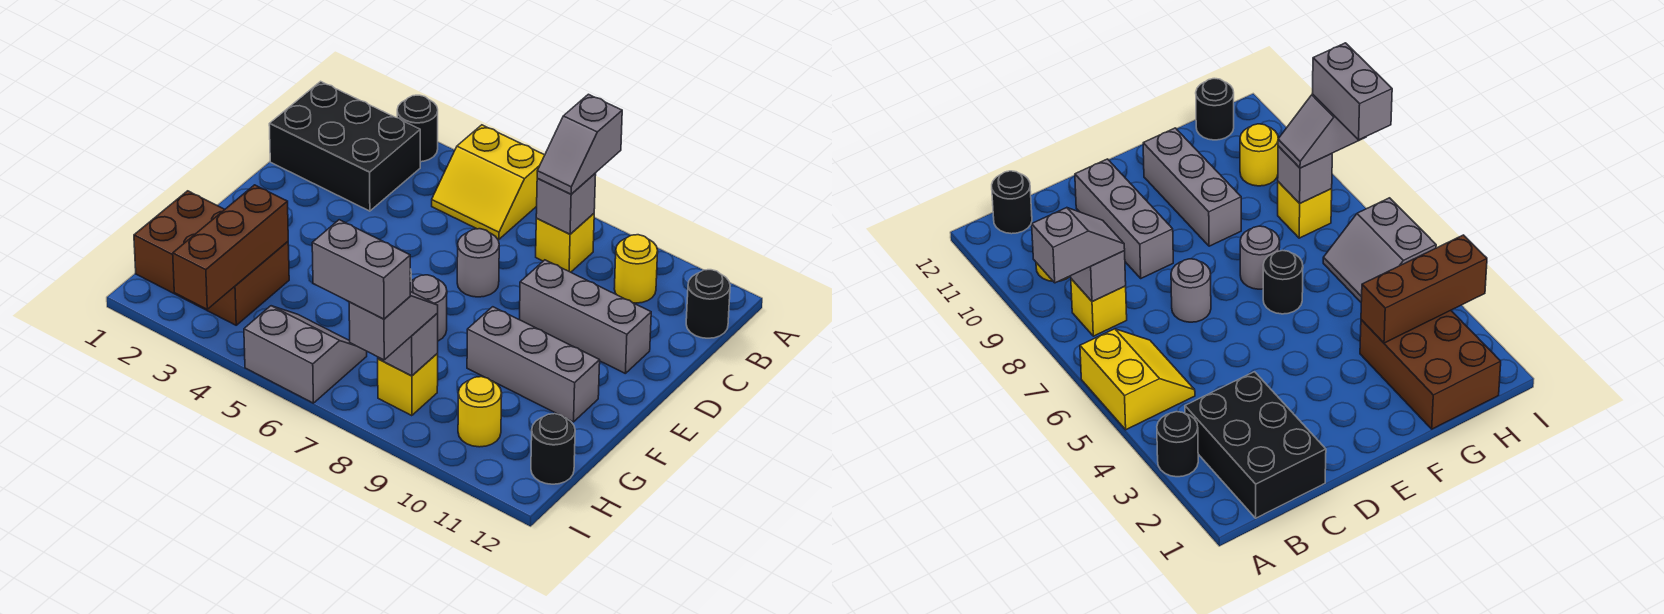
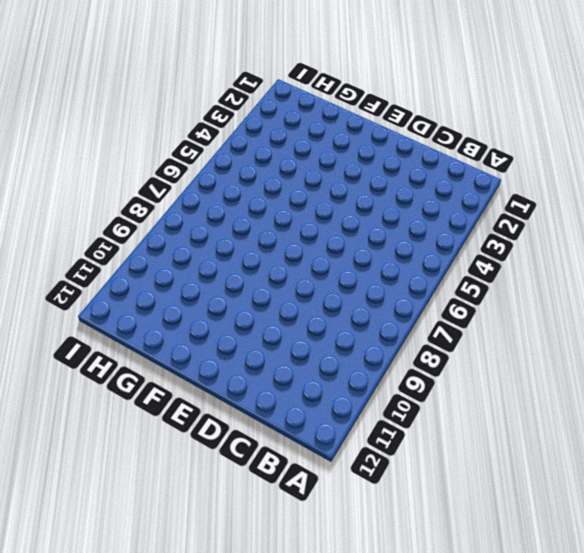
none -> black 1x1 round brick [397,95,438,162]
none -> yellow 2x2 slope [432,125,545,239]
none -> black 2x3 brick [269,81,420,211]

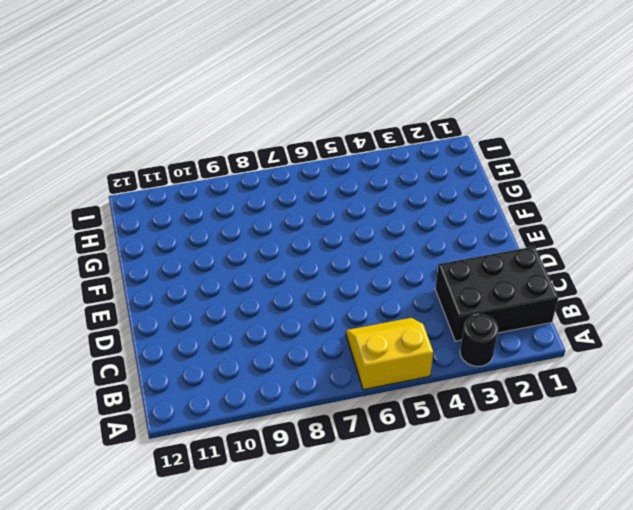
none -> yellow 1x1 brick [536,214,594,272]
none -> yellow 1x1 round brick [614,235,658,303]
none -> black 1x1 round brick [686,270,730,338]

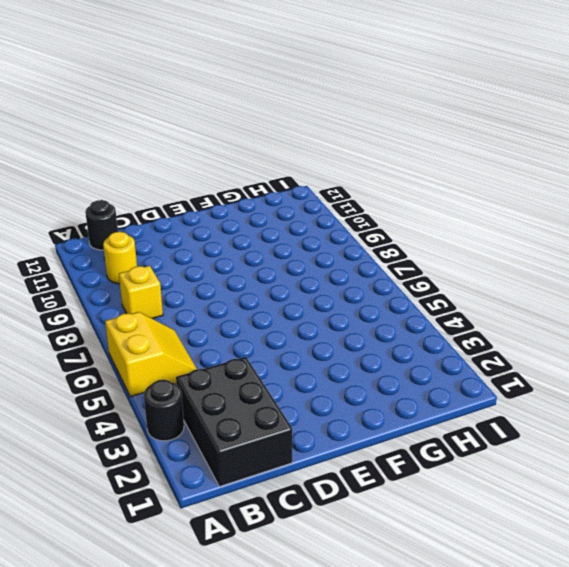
none -> grey 1x1 round brick [457,229,499,297]
none -> grey 1x3 brick [519,260,651,373]
none -> black 1x1 round brick [1263,250,1303,314]

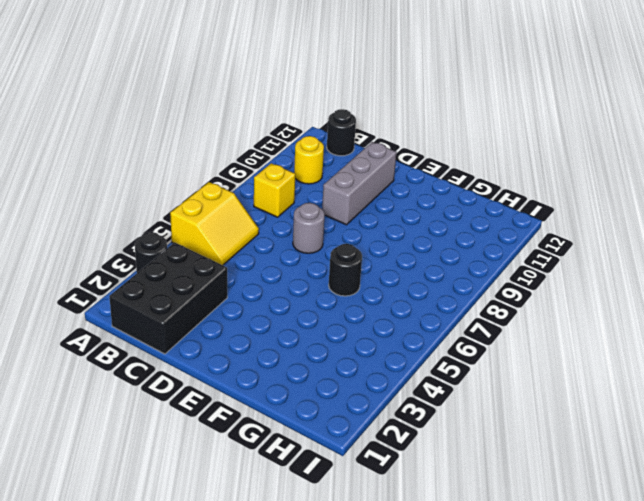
none -> grey 1x1 round brick [410,275,447,341]
none -> grey 1x3 brick [467,307,600,422]
none -> brown 2x3 brick [134,191,289,325]

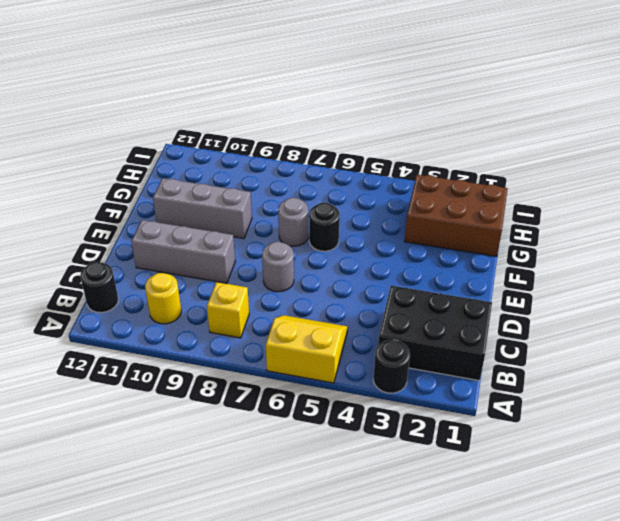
none -> grey 2x2 slope [244,306,367,403]
none -> yellow 1x1 brick [378,354,438,416]
none -> yellow 1x1 round brick [458,377,502,447]

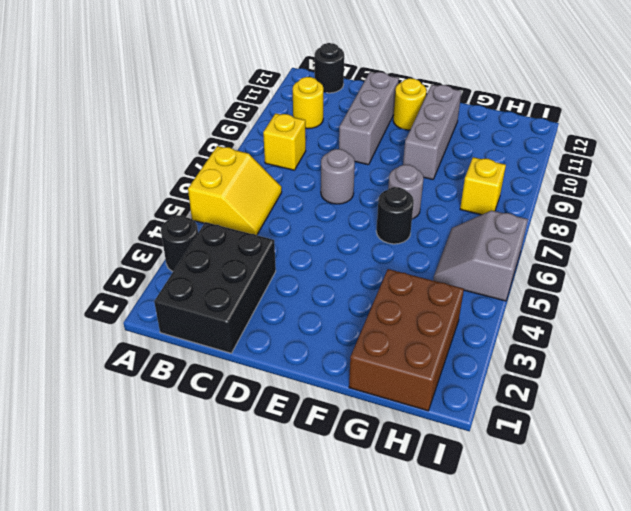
yellow 1x1 round brick [393,78,426,130] -> yellow 1x1 round brick moved to [458,377,502,447]
none -> black 1x1 round brick [531,414,575,484]
none -> grey 1x1 brick [536,173,596,234]
none -> brown 1x3 brick [173,185,288,309]

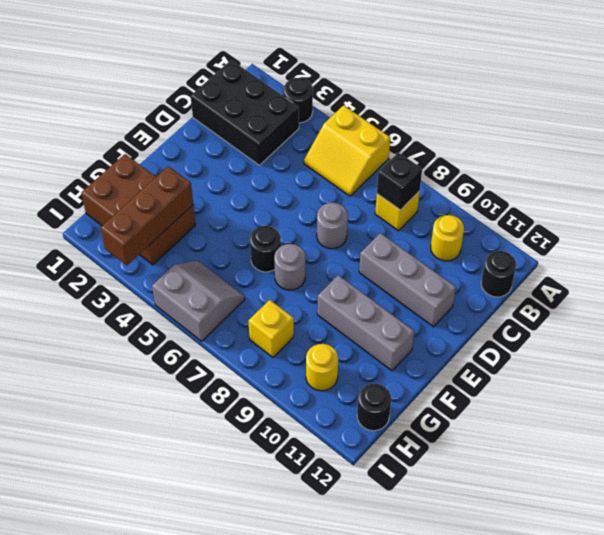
black 1x1 brick [377,153,422,210] -> grey 1x1 brick [536,173,596,234]
none -> grey 1x1 brick [378,313,438,376]
none -> grey 1x2 slope [537,94,622,194]
none -> grey 1x2 slope [349,292,438,360]

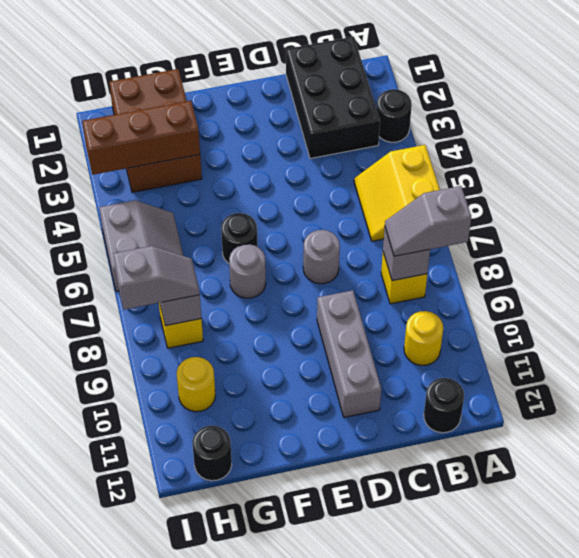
none -> grey 1x3 brick [467,307,600,422]
none -> grey 1x2 brick [312,220,410,319]

